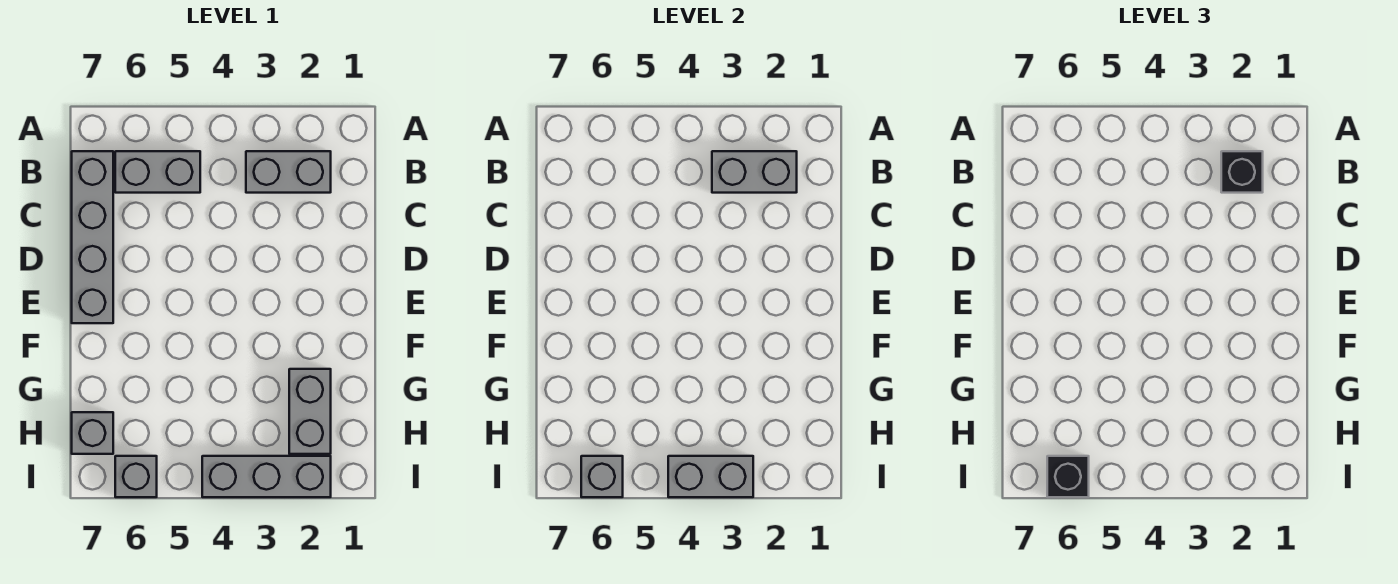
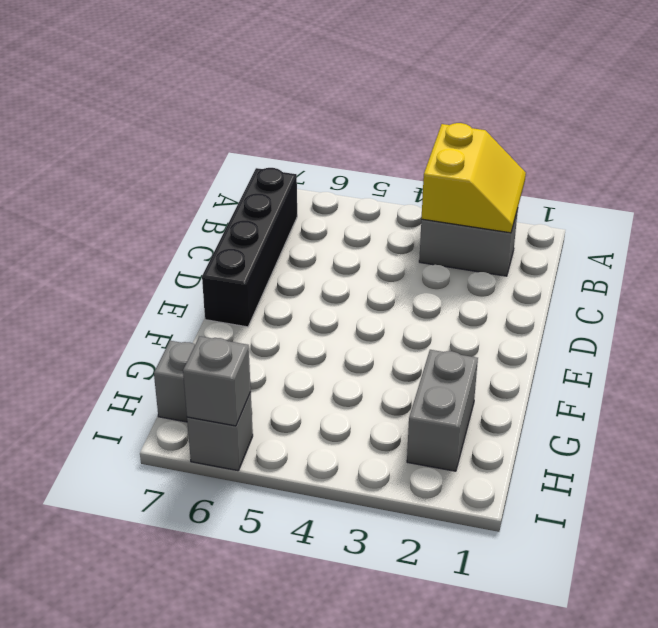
yellow 2x2 slope [421,123,526,233] -> grey 1x2 brick [712,151,797,193]
black 1x4 brick [202,168,297,327] -> grey 1x4 brick [72,151,113,323]
none -> grey 1x2 brick [115,151,200,193]
none -> grey 1x3 brick [202,456,331,497]
none -> grey 1x2 brick [668,456,753,497]

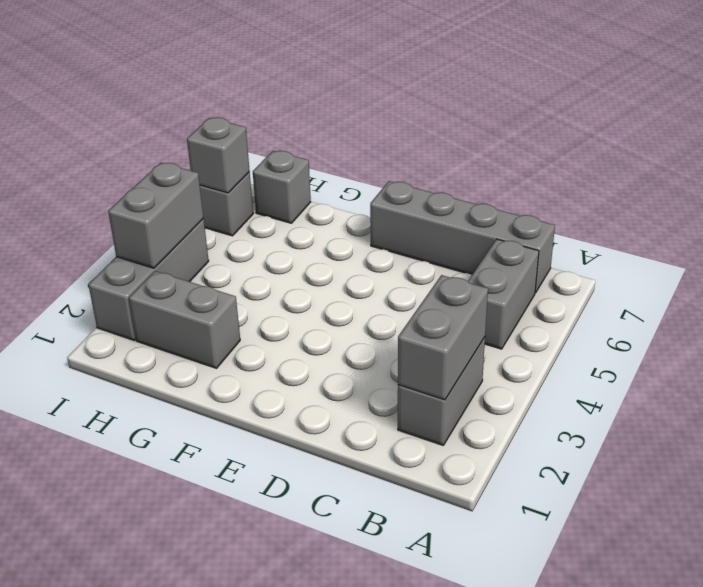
none -> black 1x1 brick [1221,151,1263,193]
none -> black 1x1 brick [1047,456,1089,497]

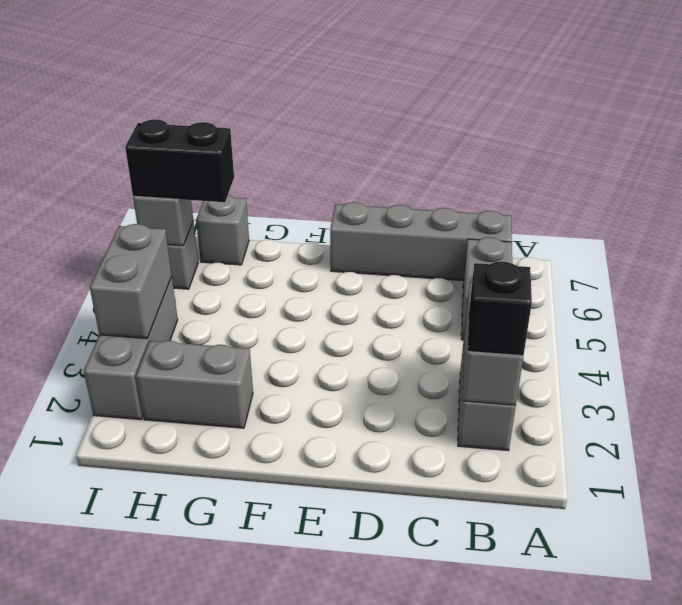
black 1x2 brick [125,119,234,202] -> black 1x1 brick [1047,456,1089,497]

